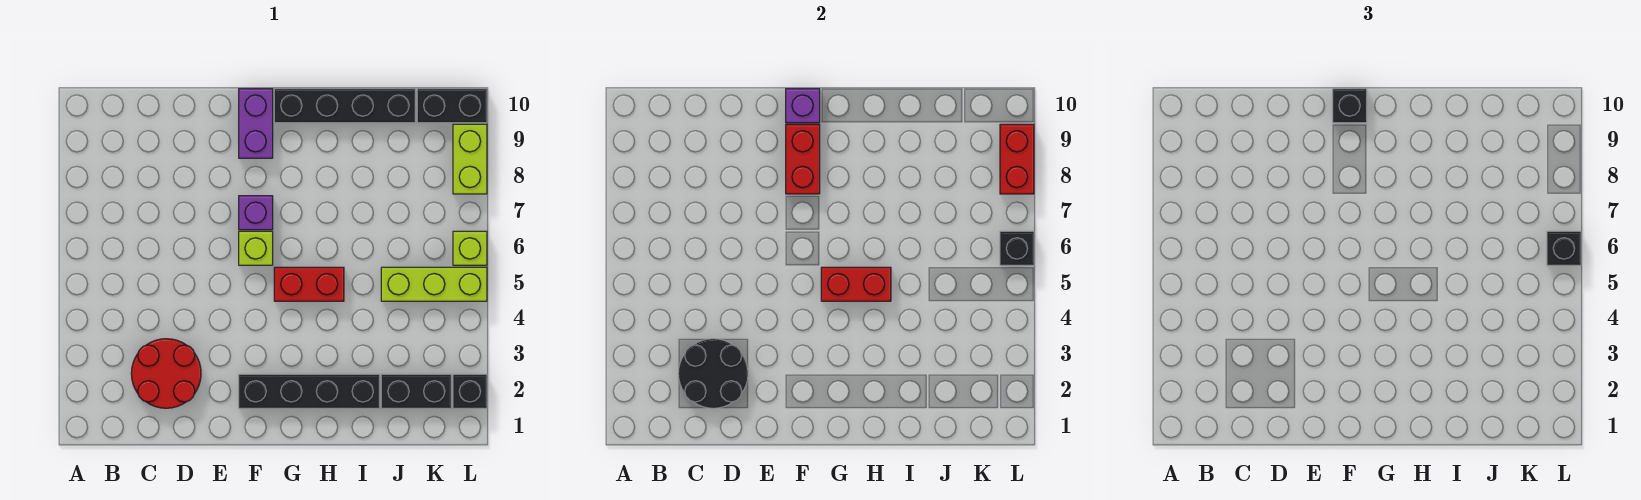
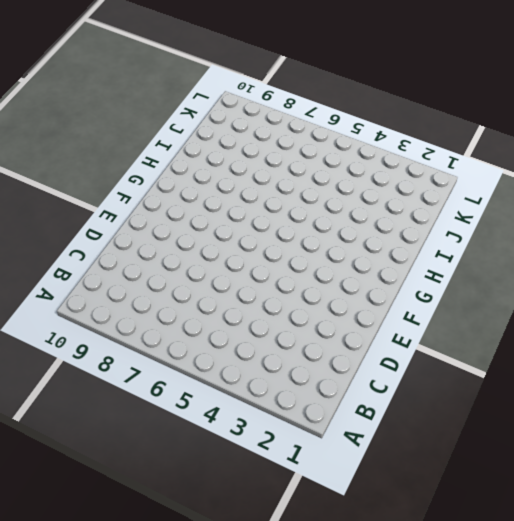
none -> red 2x2 round brick [131,339,201,408]
none -> black 1x4 brick [239,374,380,408]
none -> lime 1x1 brick [239,231,273,265]

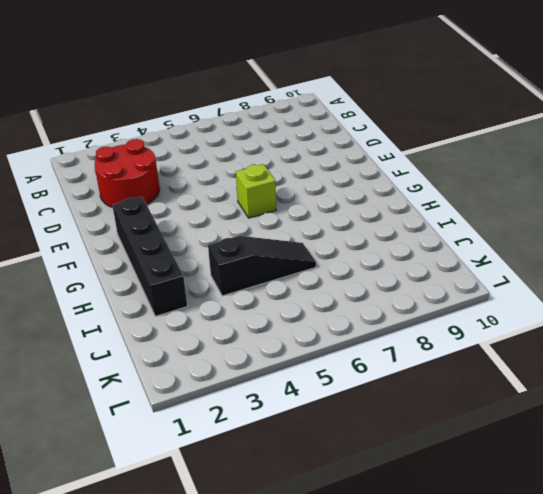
black 1x3 slope [208,236,316,296] -> none
none -> purple 1x1 brick [239,196,273,230]
none -> purple 1x2 brick [239,89,273,158]
none -> red 1x2 brick [274,267,344,301]

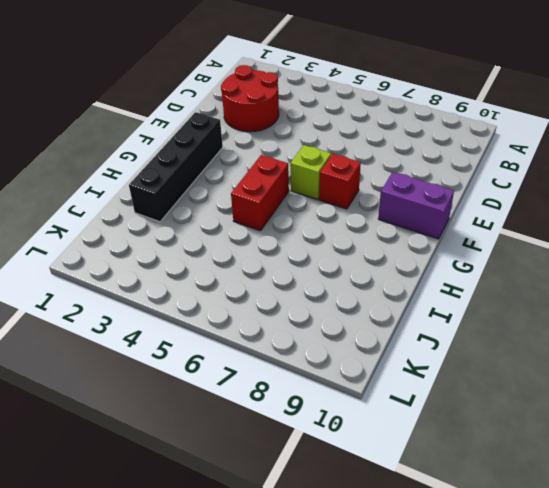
red 1x1 brick [319,154,361,209] -> purple 1x1 brick [239,196,273,230]
none -> black 1x4 brick [274,89,415,123]
none -> black 1x2 brick [381,374,451,408]
none -> lime 1x3 brick [381,267,487,301]

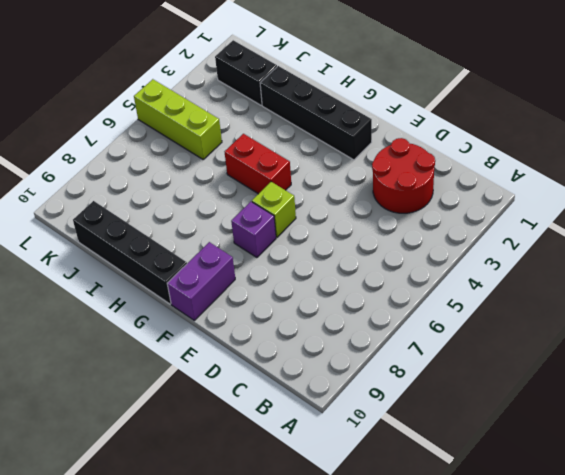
none -> black 1x2 brick [417,89,487,123]
none -> black 1x1 brick [453,374,487,408]
none -> lime 1x1 brick [453,231,487,265]

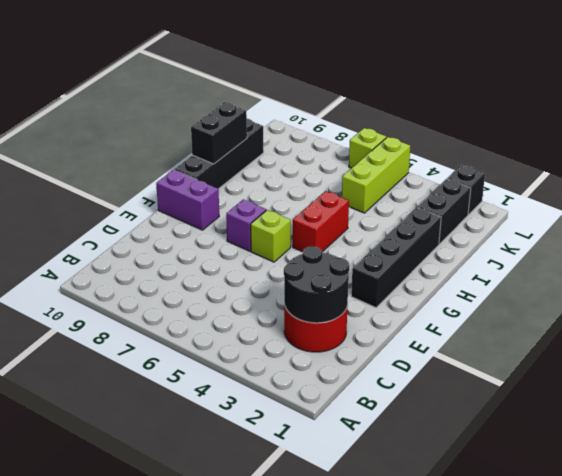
black 1x2 brick [191,102,247,164] -> black 1x2 brick moved to [417,89,487,123]
none -> lime 1x2 brick [453,124,487,194]
none -> red 1x2 brick [786,124,820,194]
none -> purple 1x1 brick [786,89,820,123]

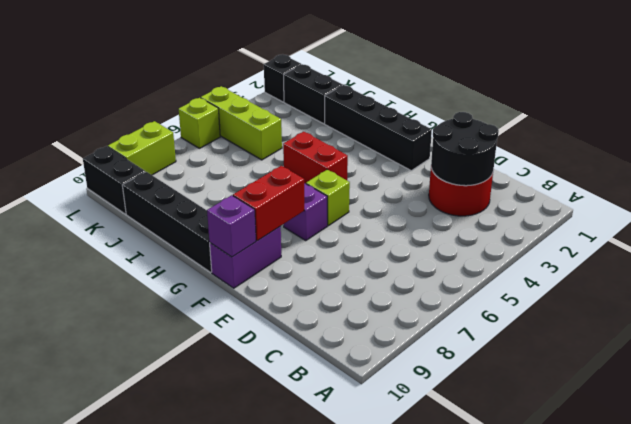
none -> red 1x2 brick [821,267,891,301]
none -> black 1x1 brick [1000,231,1034,265]
none -> red 1x2 brick [1000,124,1034,194]

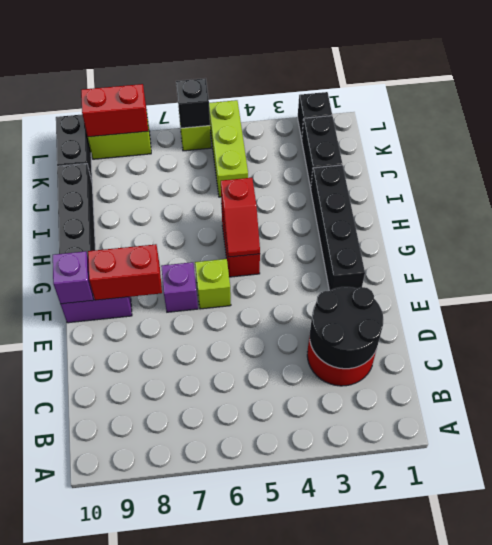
red 1x2 slope [221,178,260,257] -> red 1x2 brick [821,267,891,301]
none -> black 1x1 brick [1333,89,1367,123]
none -> black 1x1 brick [1547,231,1581,265]

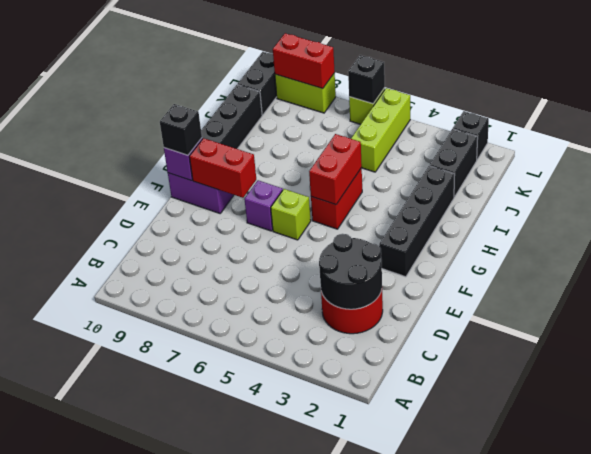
none -> black 1x1 brick [1547,231,1581,265]

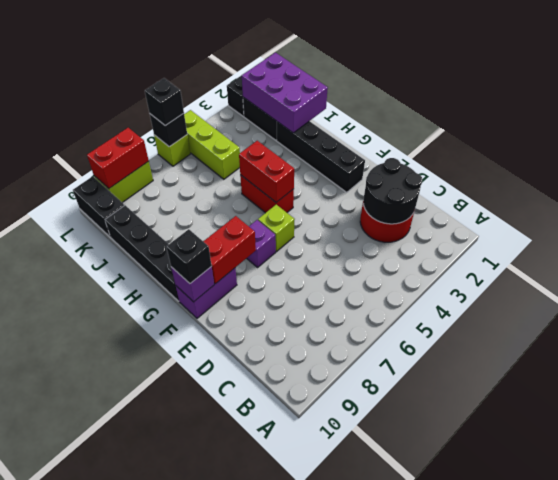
purple 2x3 brick [242,53,328,133] -> none

